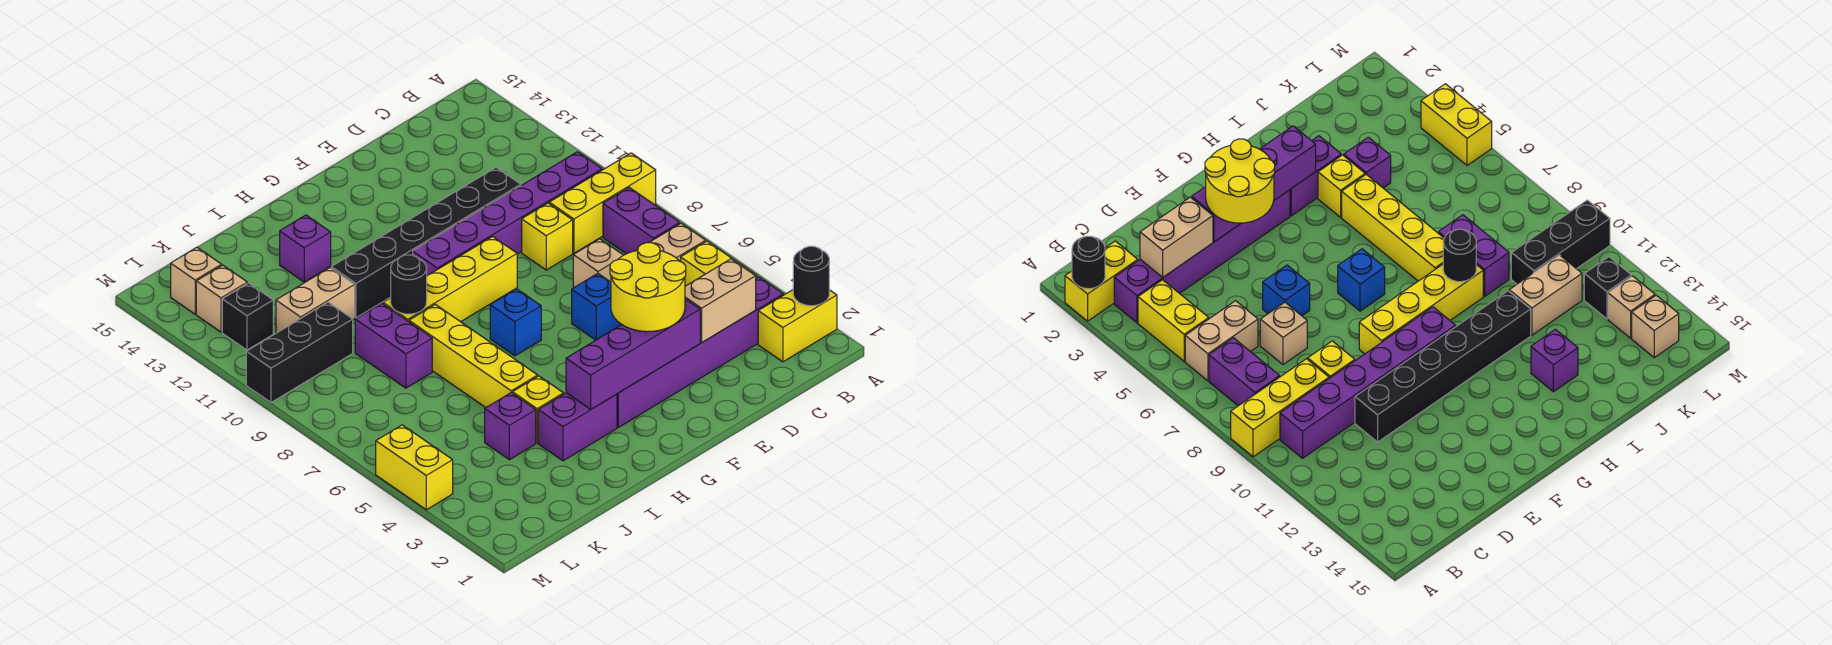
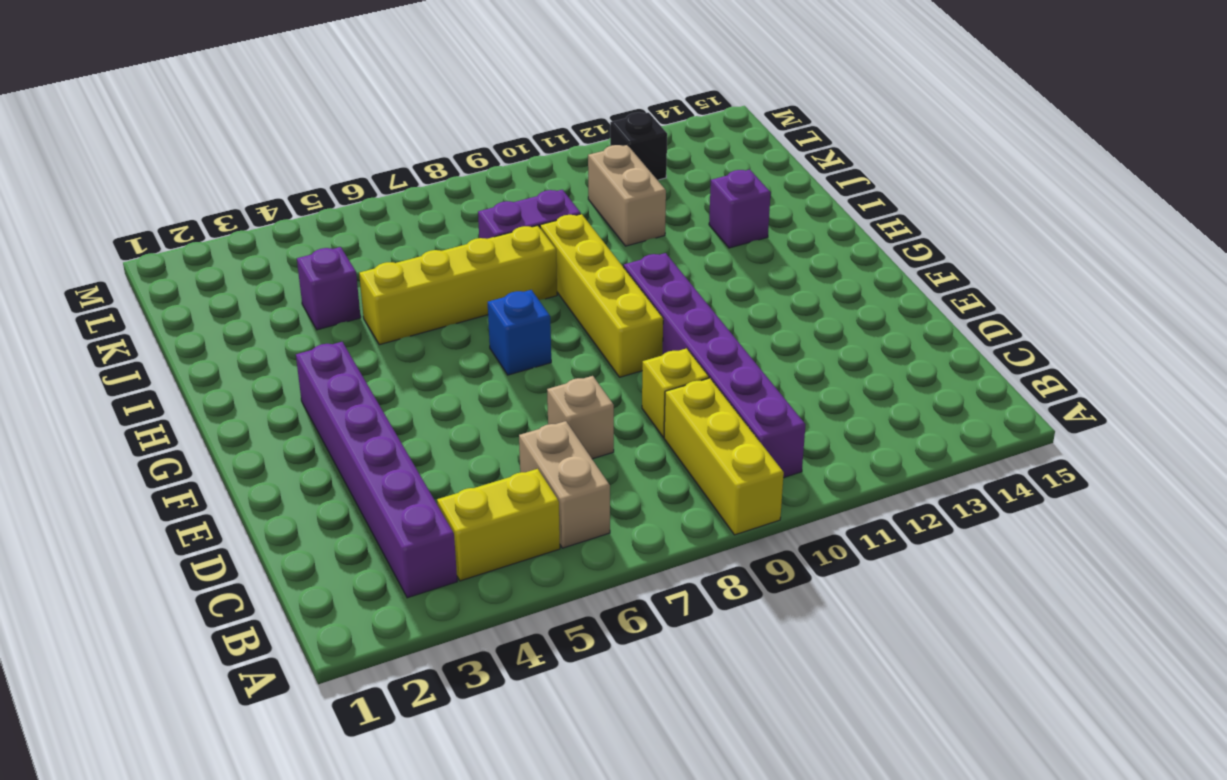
none -> yellow 1x2 brick [758,290,837,362]
none -> purple 1x2 brick [603,188,680,254]
none -> black 1x6 brick [331,167,521,318]
none -> blue 1x1 brick [572,274,622,340]

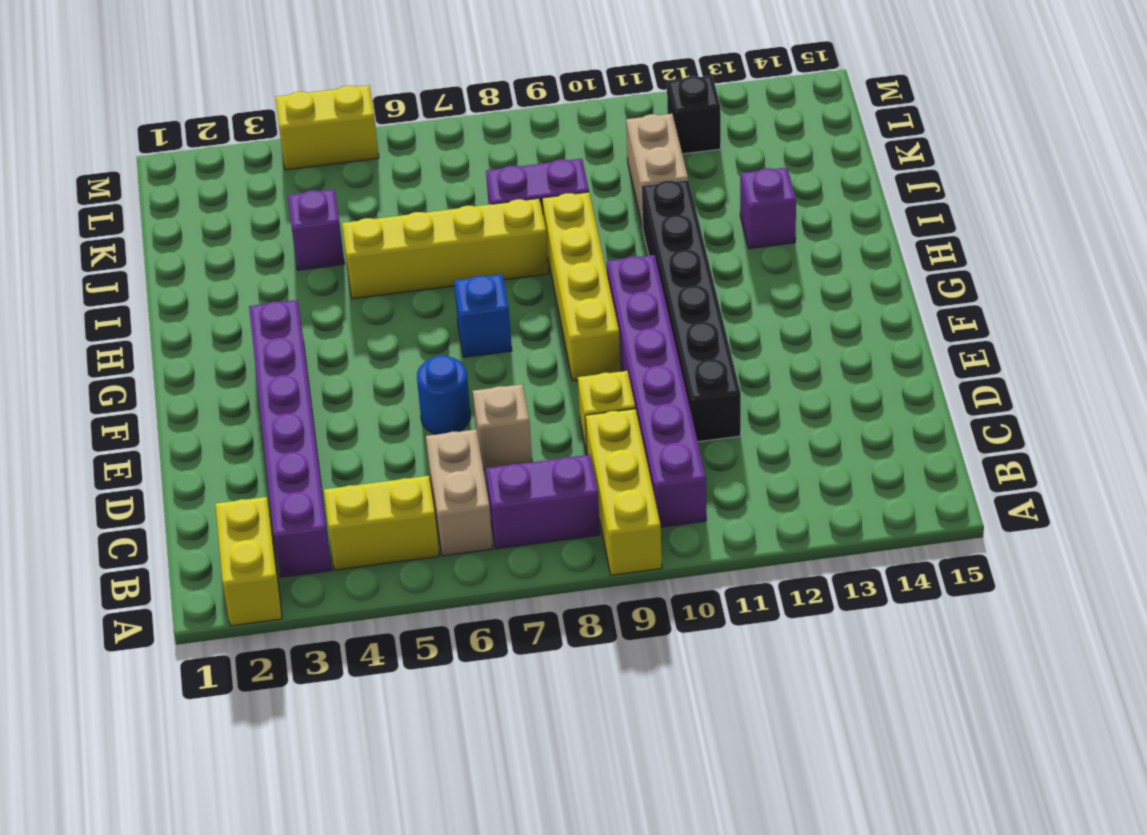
blue 1x1 round brick [417,355,470,434] -> blue 1x1 brick [572,274,622,340]
none -> purple 1x2 brick [538,393,617,461]
none -> yellow 1x1 brick [513,376,564,443]
none -> black 1x3 brick [246,302,353,402]
none -> tan 1x1 brick [196,265,247,332]

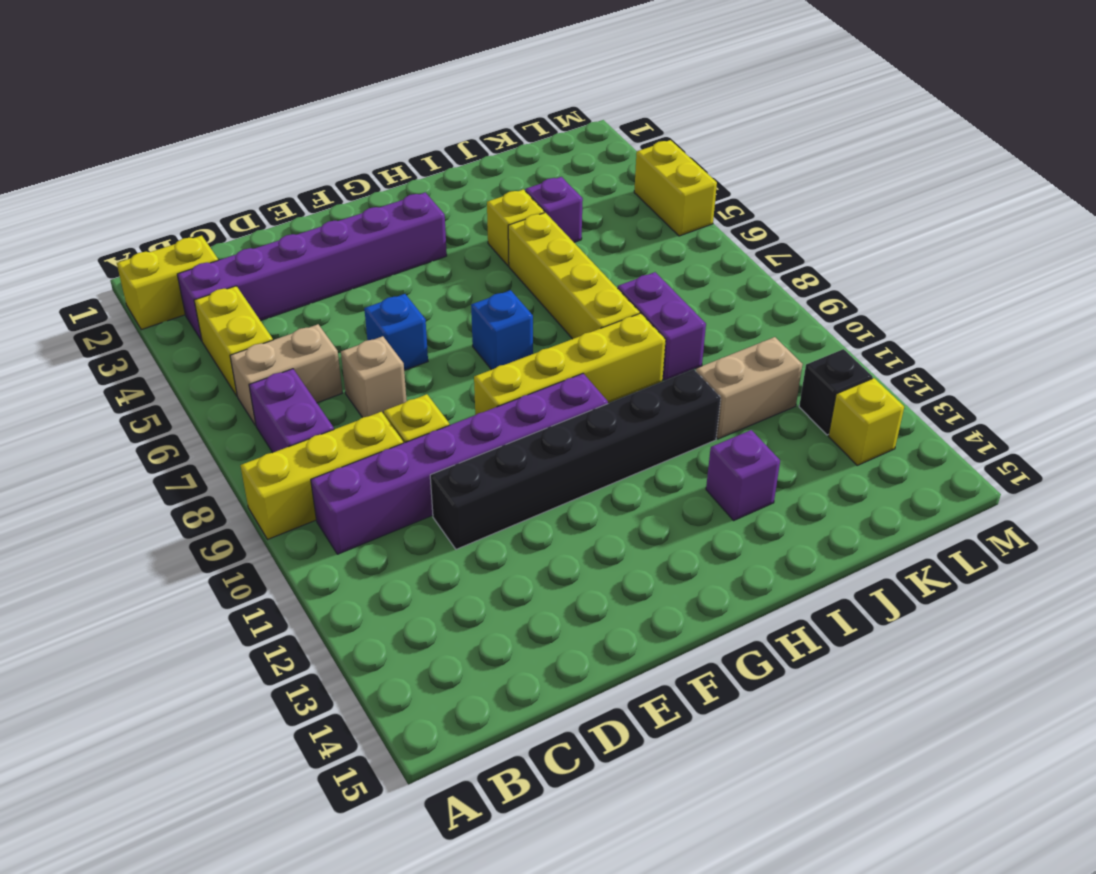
yellow 1x1 brick [828,378,904,465] -> tan 1x1 brick [196,265,247,332]
none -> purple 1x2 brick [538,393,617,461]
none -> black 1x3 brick [246,302,353,402]
none -> tan 1x1 brick [171,247,222,314]
none -> black 1x1 round brick [793,246,829,306]

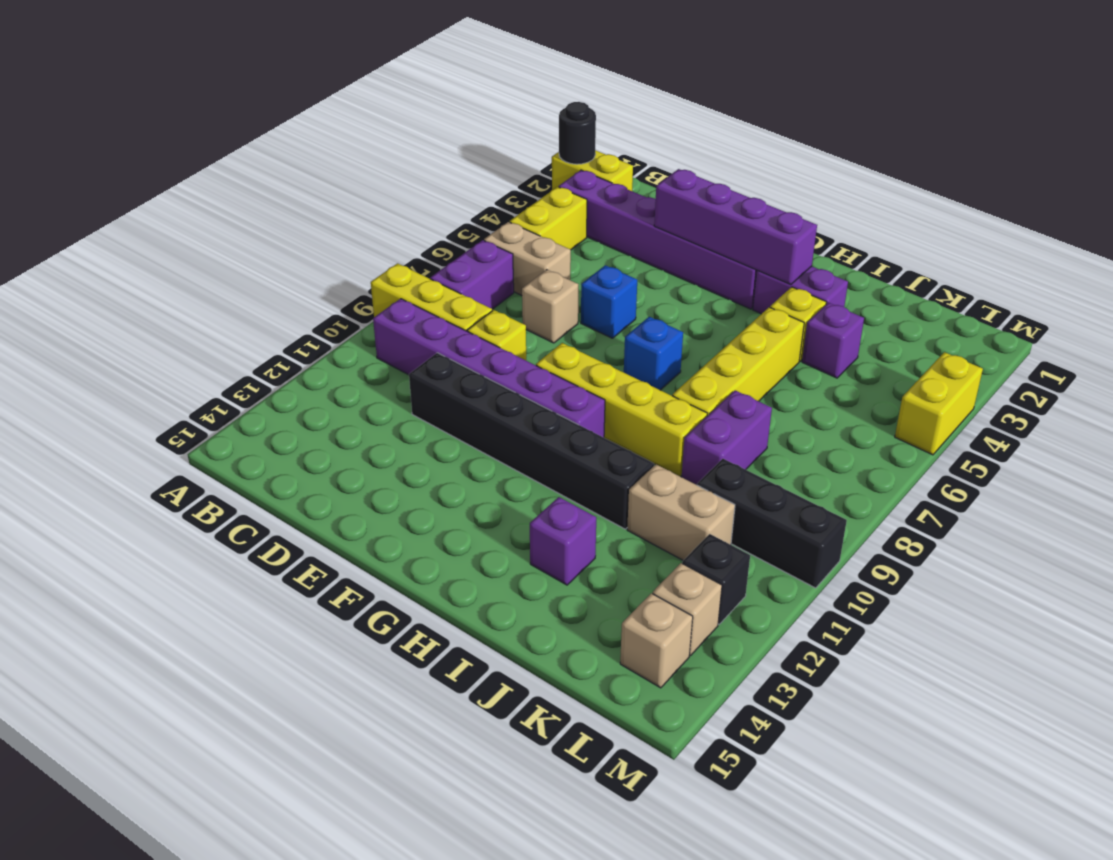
none -> tan 1x2 brick [685,259,756,343]
none -> black 1x1 round brick [391,255,427,314]
none -> yellow 2x2 round brick [610,243,686,332]

